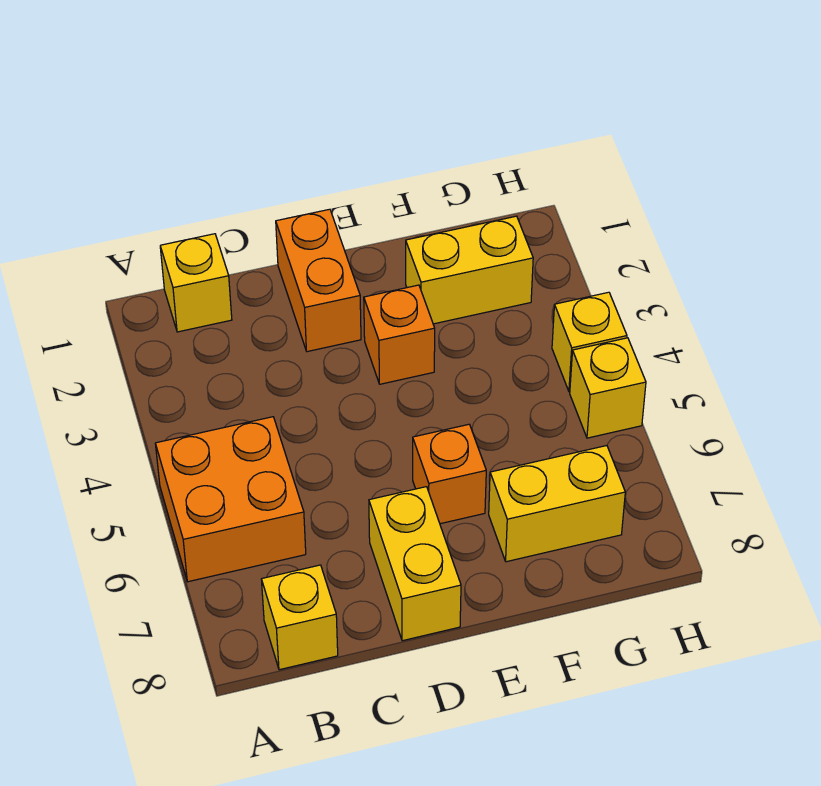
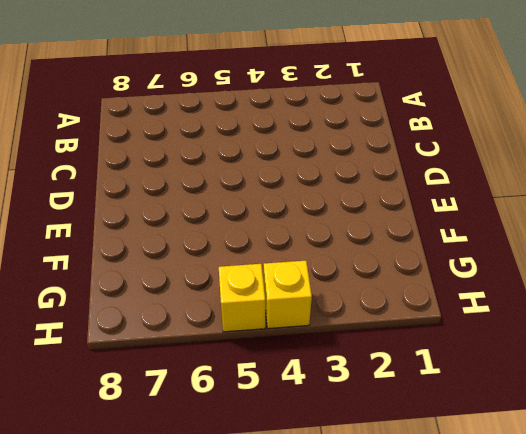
none -> orange 2x2 brick [155,417,306,582]
none -> yellow 1x1 brick [160,234,232,332]

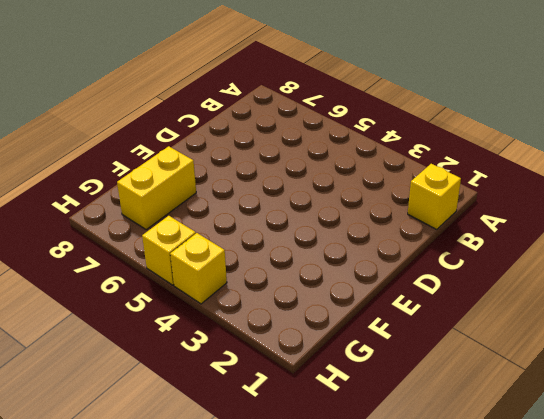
none -> orange 2x2 brick [155,417,306,582]
none -> yellow 1x1 brick [261,565,338,670]

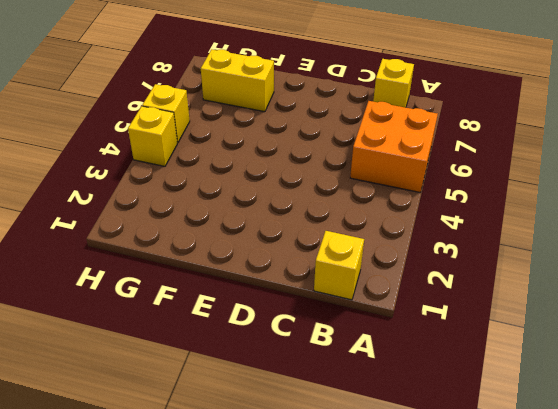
none -> orange 1x2 brick [276,209,361,352]
none -> yellow 1x2 brick [369,487,461,641]

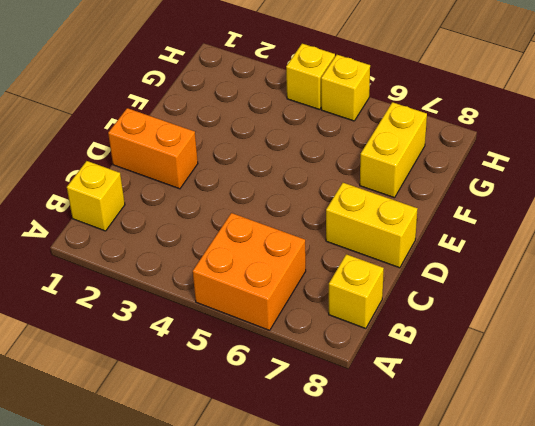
none -> orange 1x1 brick [364,285,435,384]
none -> orange 1x1 brick [413,424,486,524]

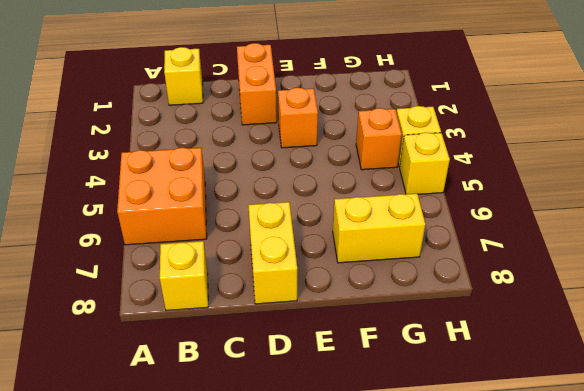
orange 1x1 brick [356,108,402,170] -> orange 1x1 brick moved to [413,424,486,524]
none -> yellow 1x2 brick [406,216,533,324]

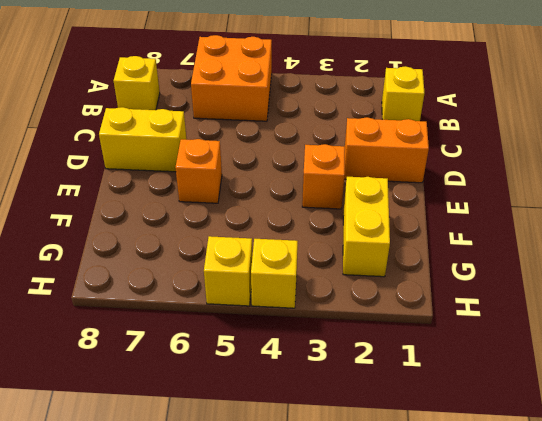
none -> yellow 1x2 brick [489,446,625,562]

